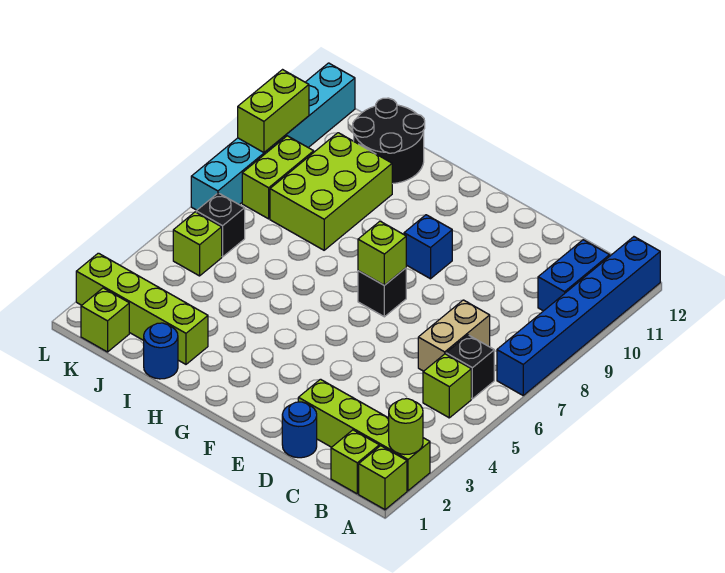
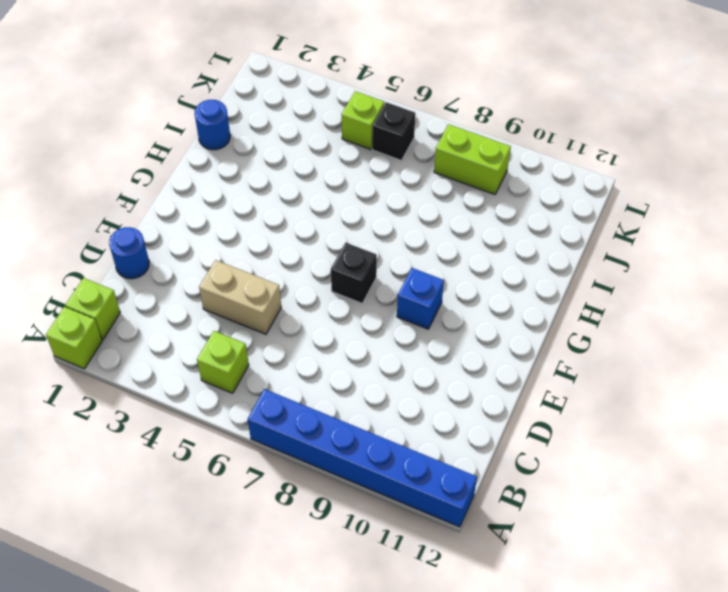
tan 1x2 brick [199,260,281,334] -> tan 1x2 brick moved to [418,300,490,371]
none -> lime 1x4 brick [298,379,430,491]
none -> black 1x1 brick [446,335,494,399]
none -> blue 1x2 brick [538,240,610,311]

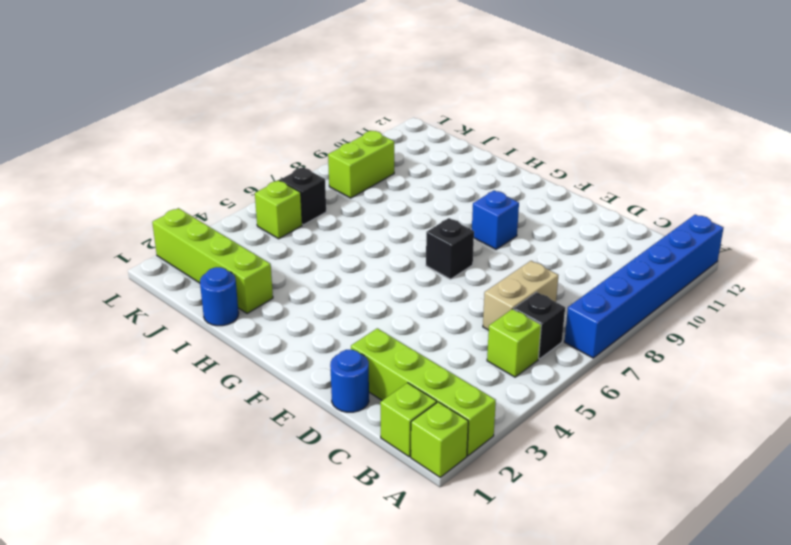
none -> blue 1x2 brick [538,240,610,311]
none -> lime 2x3 brick [270,133,392,250]
none -> black 2x2 round brick [353,98,425,184]

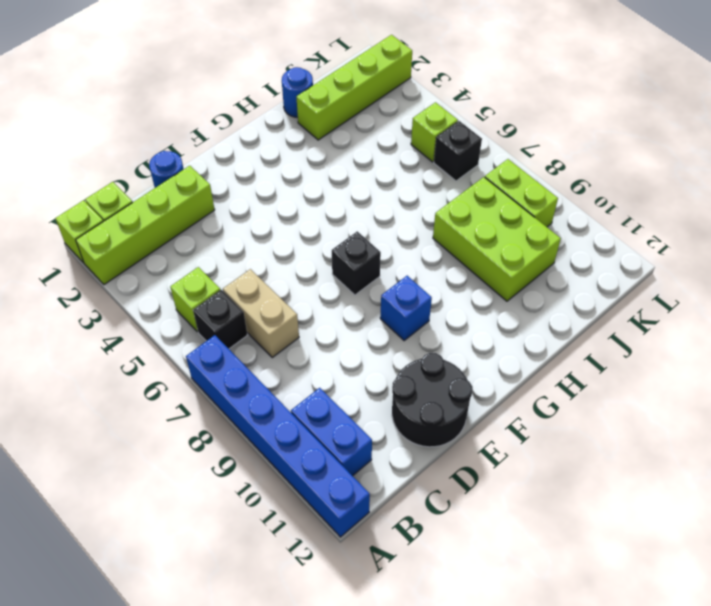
black 2x2 round brick [392,353,472,447] -> black 2x2 round brick moved to [353,98,425,184]
none -> lime 1x1 brick [81,288,129,352]
none -> cyan 1x6 brick [191,63,355,210]
none -> lime 1x1 round brick [389,399,423,454]

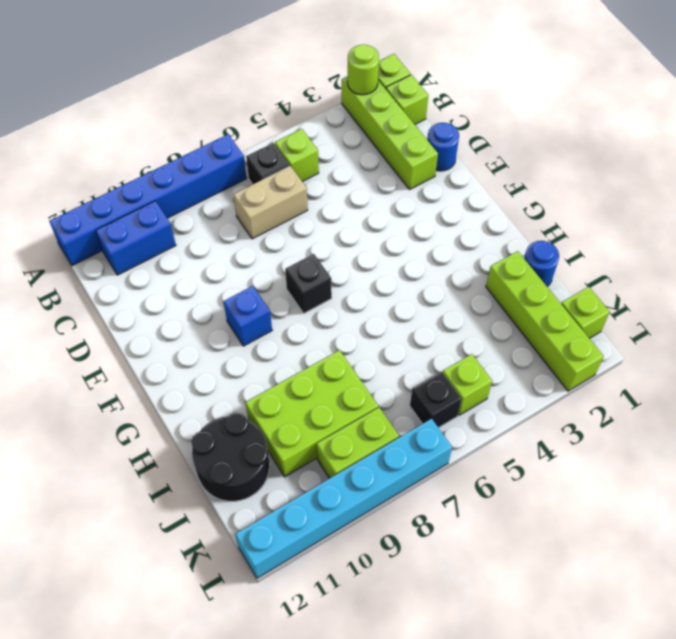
none -> lime 1x1 brick [358,221,406,285]
none -> lime 1x2 brick [238,70,309,152]

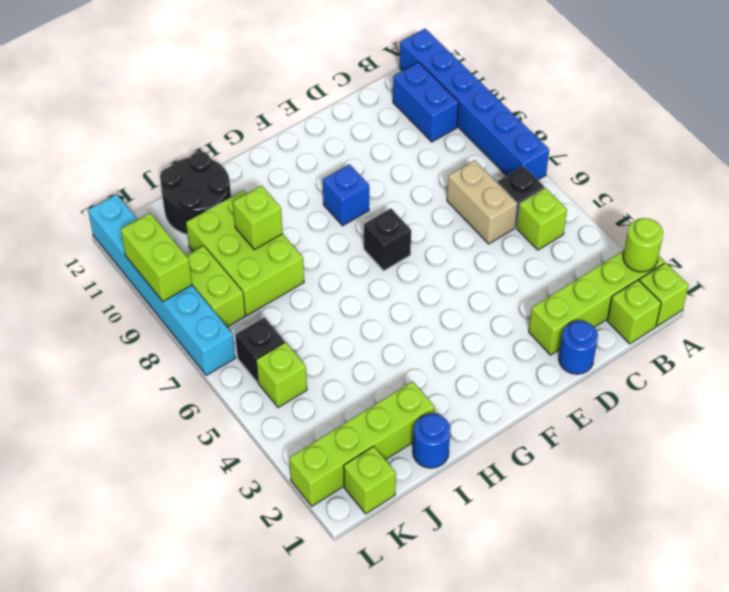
lime 1x1 brick [233,186,283,250] -> lime 1x1 brick moved to [358,221,406,285]

